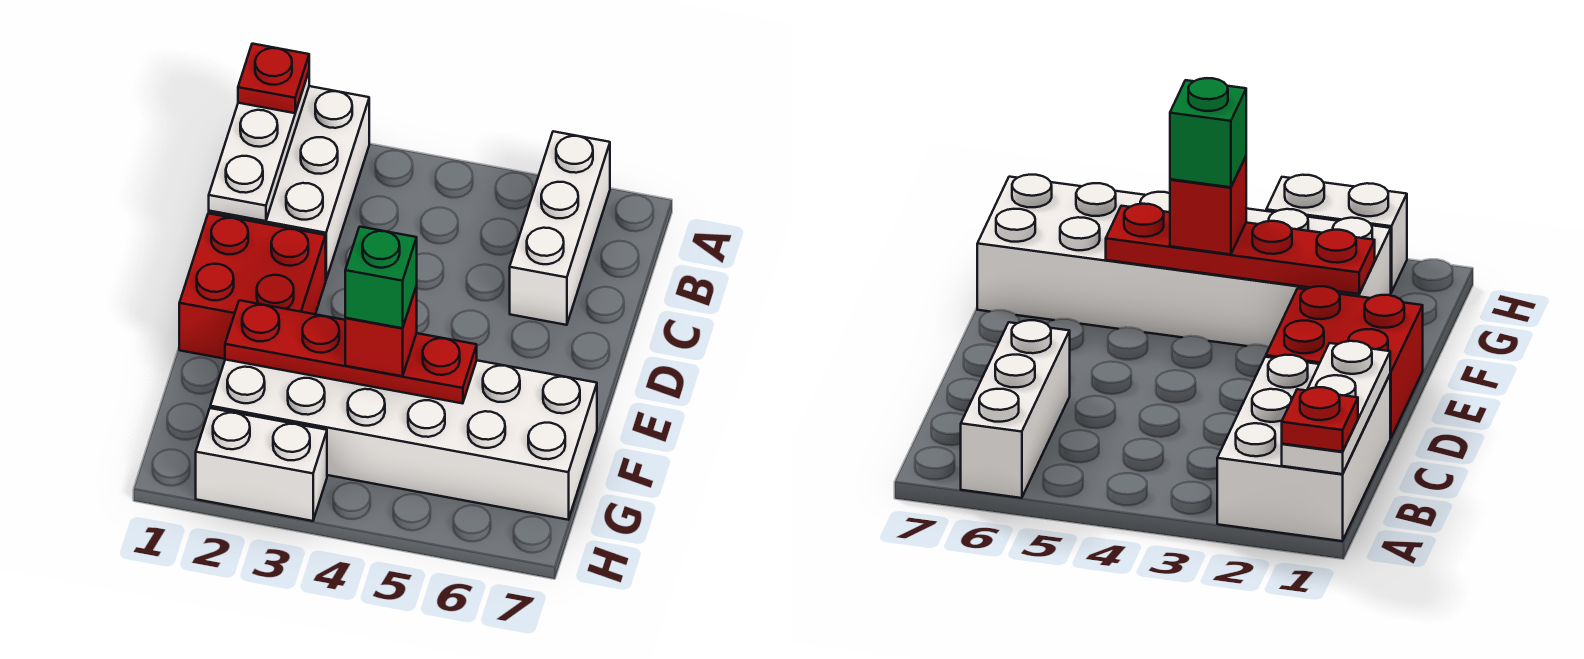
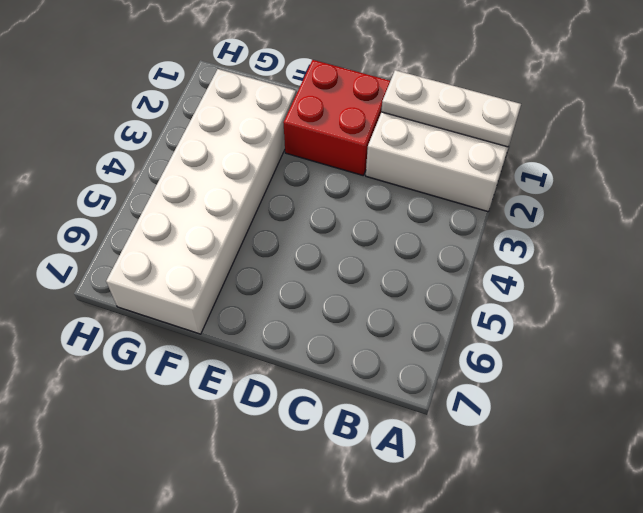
none -> white 1x3 brick [510,131,610,325]
none -> white 1x2 brick [196,408,327,521]

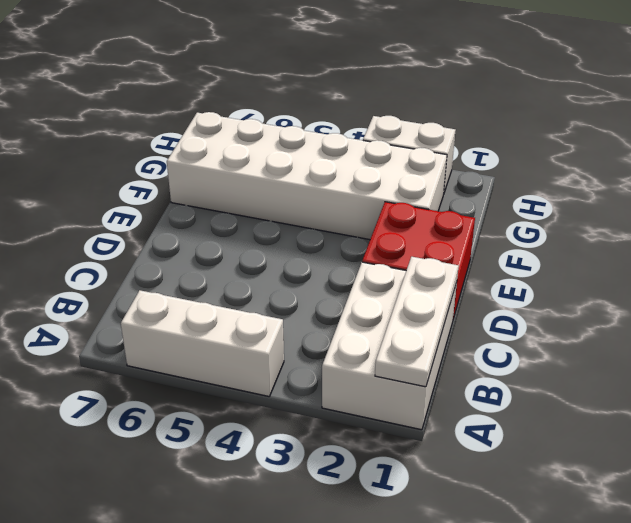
white 1x3 brick [121,290,284,396] -> white 1x3 brick turned to [510,131,610,325]
none -> red 1x4 plate [225,300,477,404]
none -> red 1x1 plate [238,44,309,113]

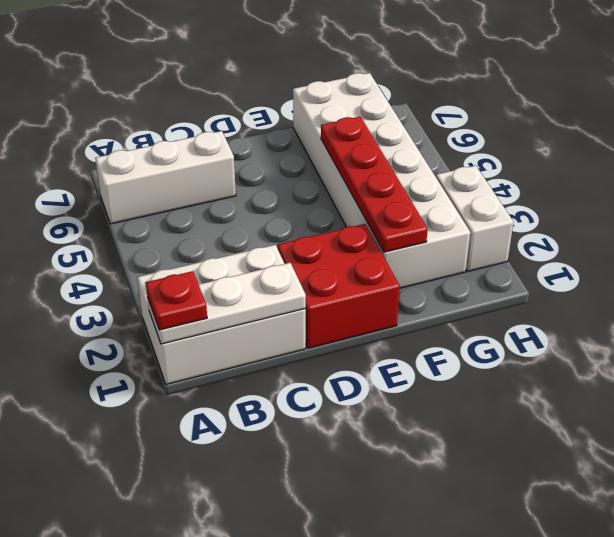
none -> red 1x1 brick [345,286,417,376]
none -> green 1x1 brick [345,227,417,328]

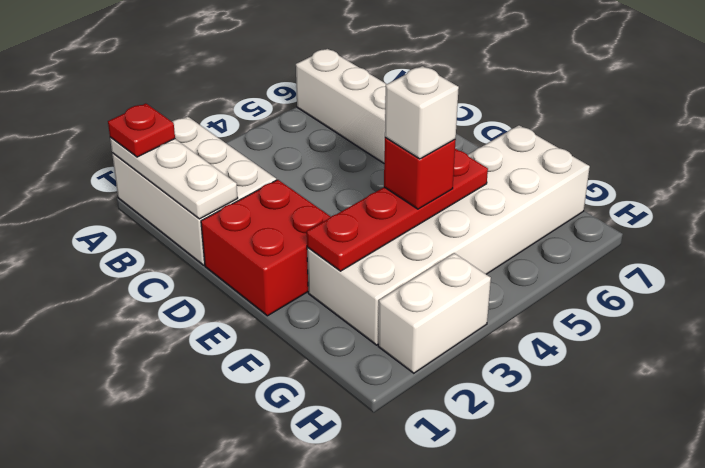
white 1x1 brick [385,66,459,159] -> green 1x1 brick [345,227,417,328]

